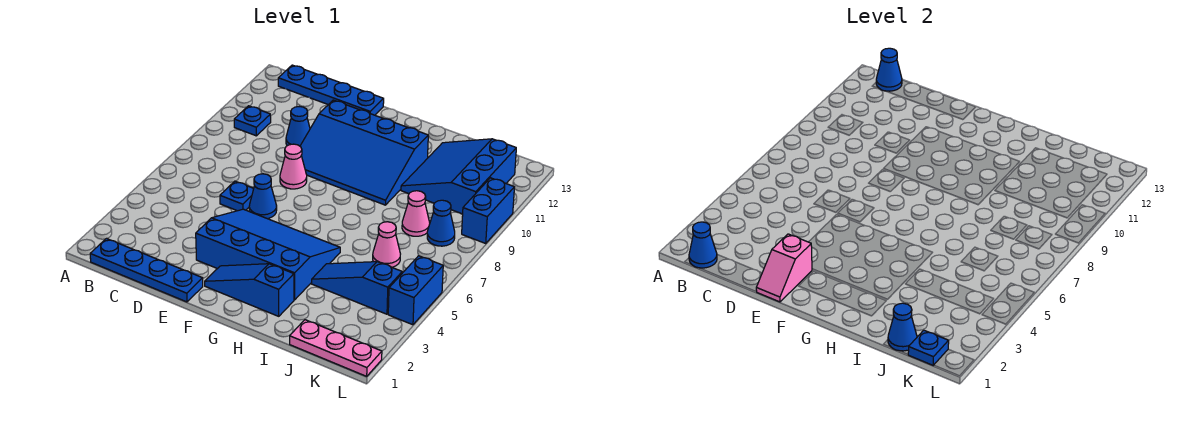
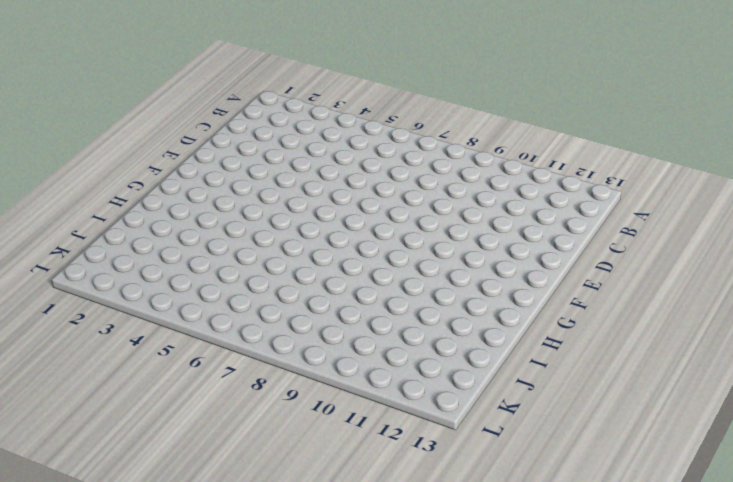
none -> blue 1x4 plate [90,239,203,302]
none -> blue 1x1 plate [234,106,271,136]
none -> blue 1x4 plate [278,65,384,115]

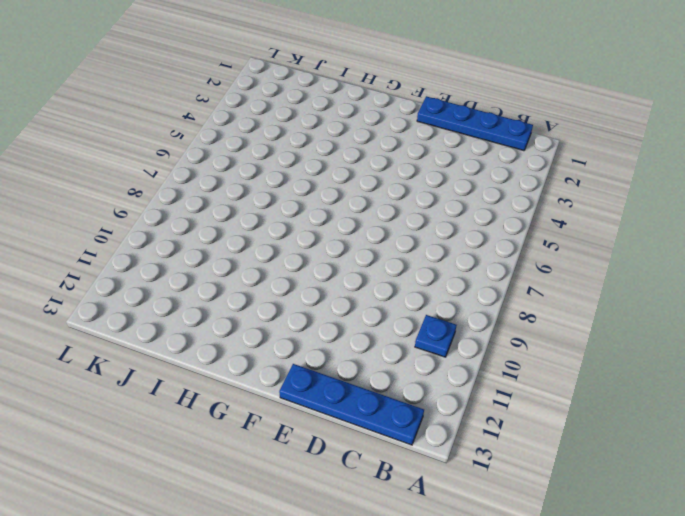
none -> blue 1x1 plate [220,181,254,211]
none -> blue 1x1 cone [286,107,310,146]
none -> blue 3x4 slope [196,209,340,300]

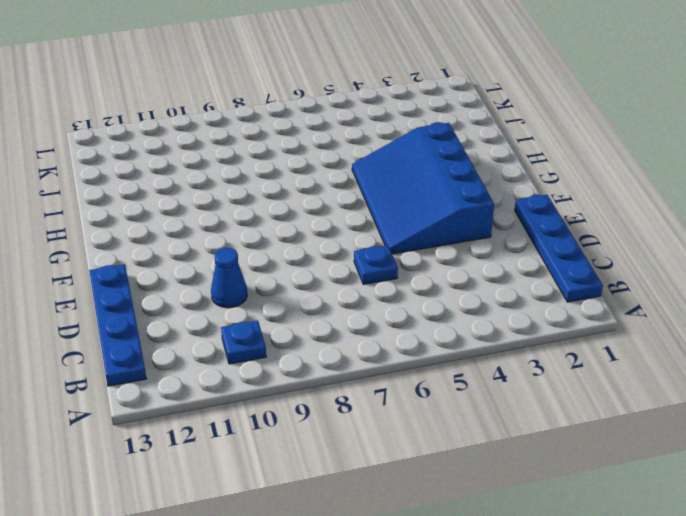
none -> blue 1x1 cone [249,174,277,219]
none -> pink 1x1 cone [280,144,307,189]
none -> blue 3x4 slope [300,100,428,205]

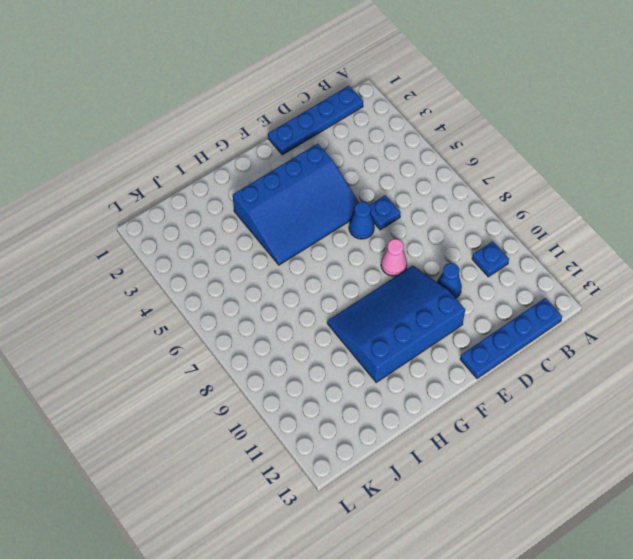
none -> blue 1x3 slope [205,264,294,316]
none -> blue 1x3 slope [312,262,402,314]
none -> blue 3x3 slope [401,139,516,214]

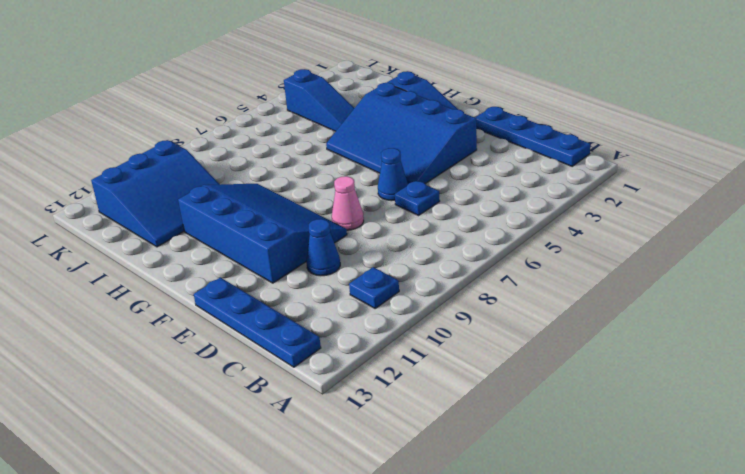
none -> pink 1x3 plate [290,320,382,376]
none -> pink 1x1 cone [373,222,400,267]
none -> pink 1x1 cone [402,191,430,236]

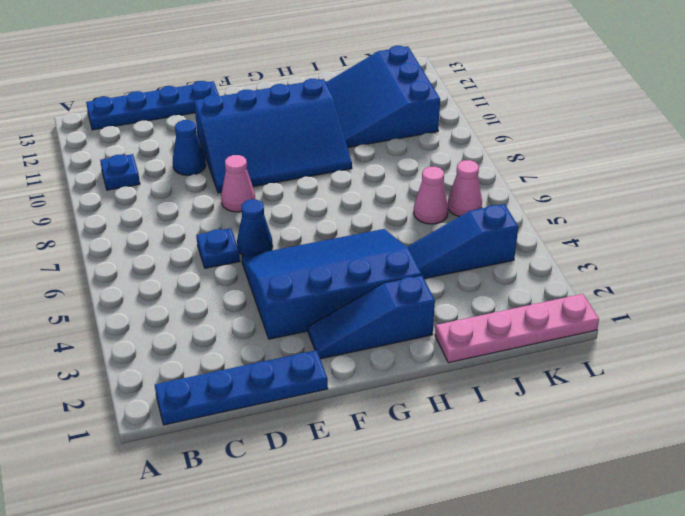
pink 1x4 plate [435,294,599,363] -> pink 1x3 plate [290,320,382,376]
pink 1x1 cone [448,160,482,217] -> pink 1x1 cone moved to [402,191,430,236]
none -> blue 1x1 cone [427,200,455,246]
none -> blue 1x2 brick [388,256,443,325]
none -> blue 1x2 brick [462,178,514,243]

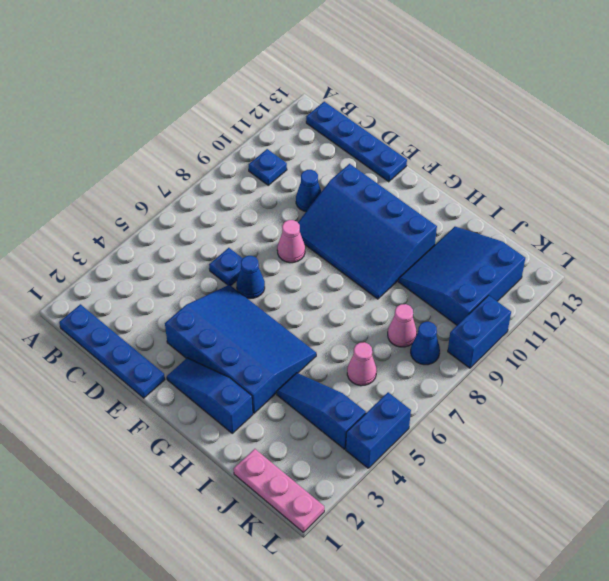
none -> blue 1x1 cone [689,222,717,268]
none -> blue 1x1 cone [876,48,902,91]
none -> pink 1x2 slope [756,234,812,302]

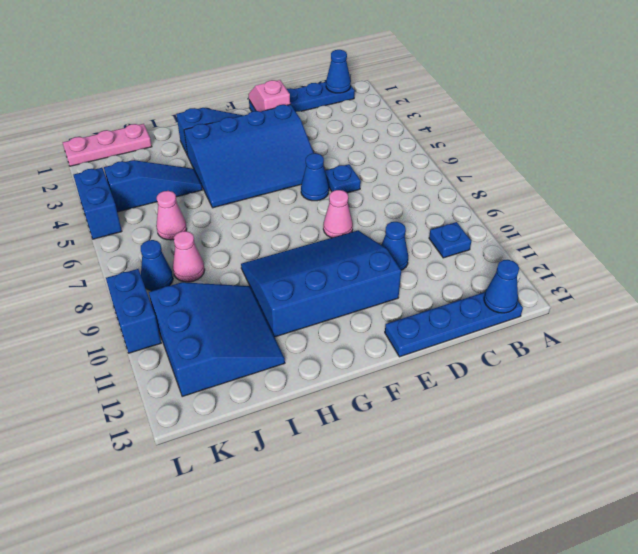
none -> blue 1x1 cone [888,303,917,351]
none -> blue 1x1 plate [908,330,949,365]

